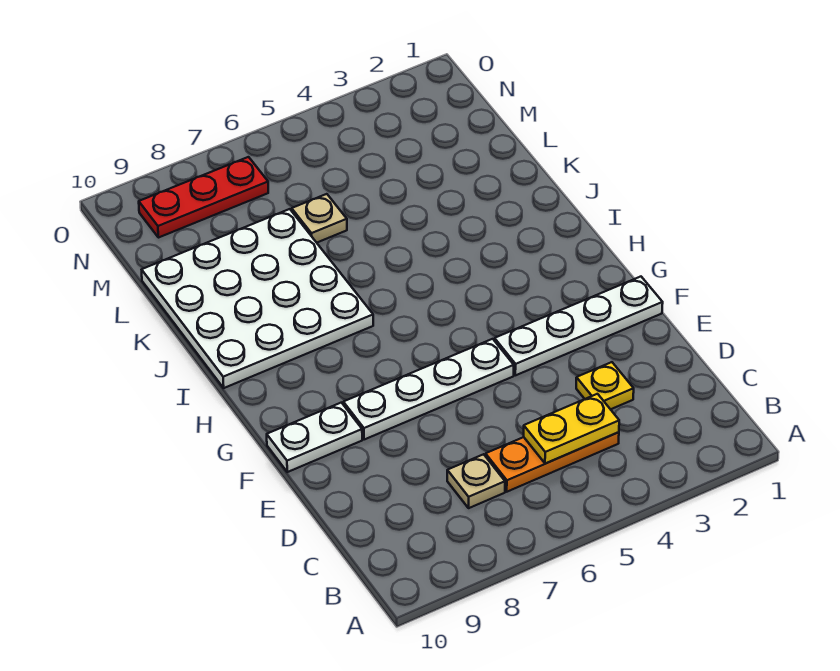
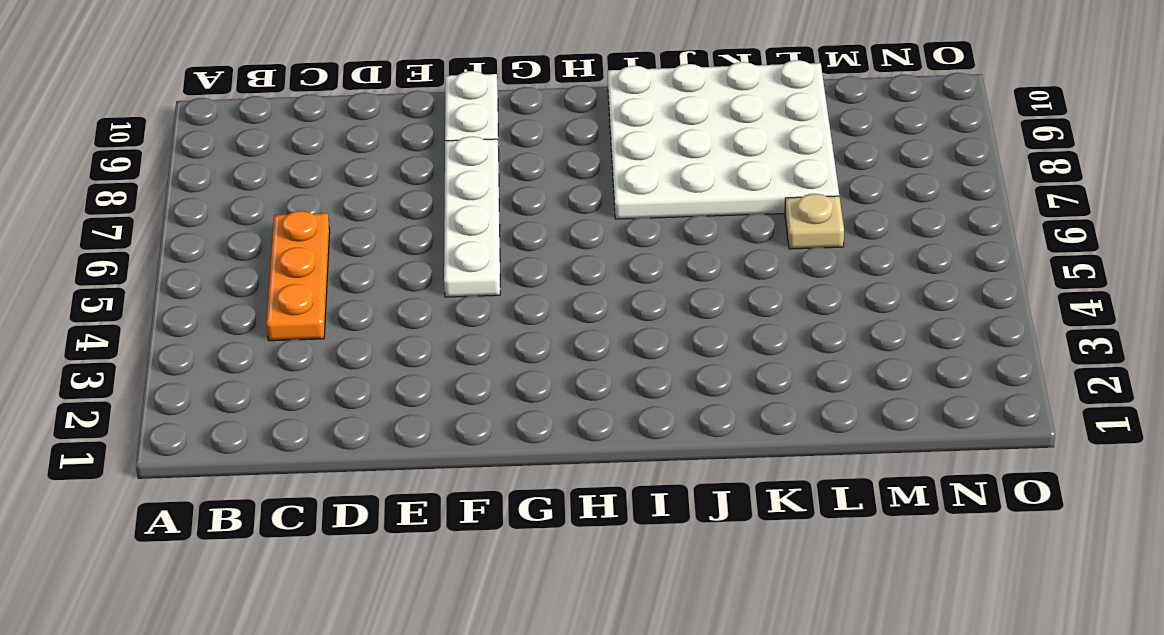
none -> tan 1x1 plate [447,454,505,508]
none -> yellow 1x1 plate [576,362,634,409]

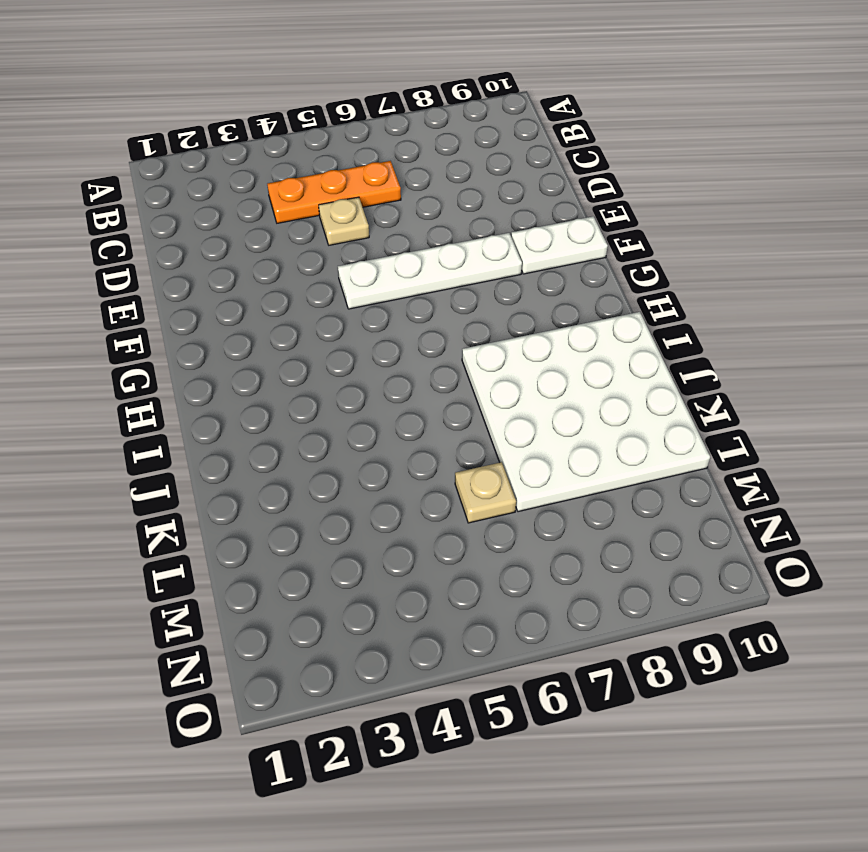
tan 1x1 plate [319,197,369,245] -> tan 1x1 plate moved to [447,454,505,508]
none -> yellow 1x1 plate [576,362,634,409]
none -> white 1x4 plate [495,277,663,375]

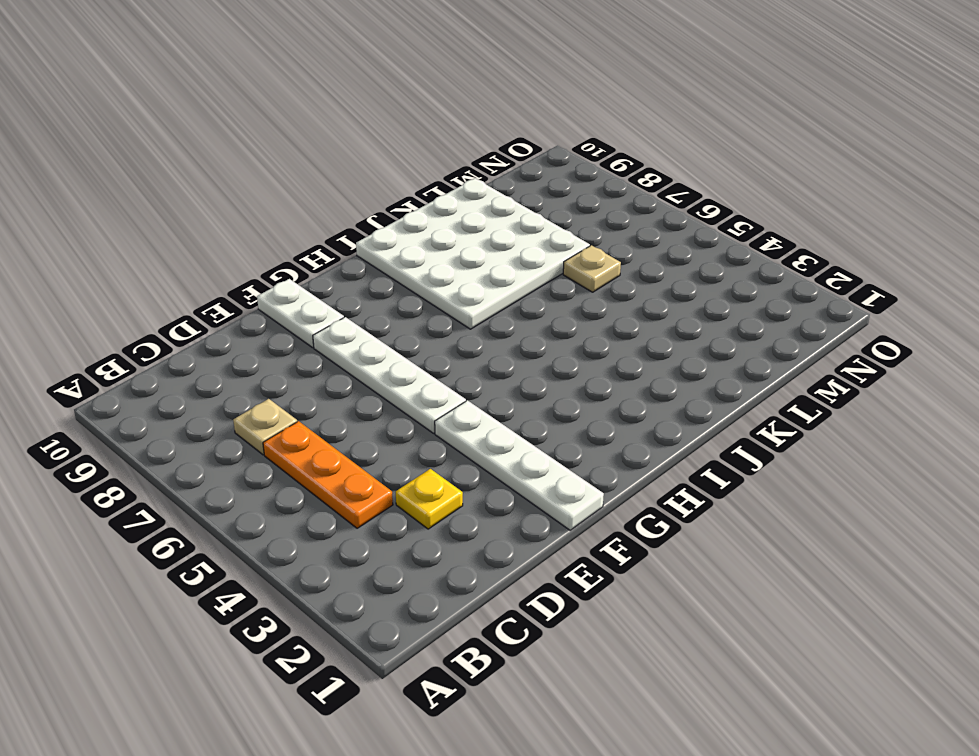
none -> red 1x3 plate [139,157,268,238]
none -> yellow 1x2 plate [524,394,619,463]

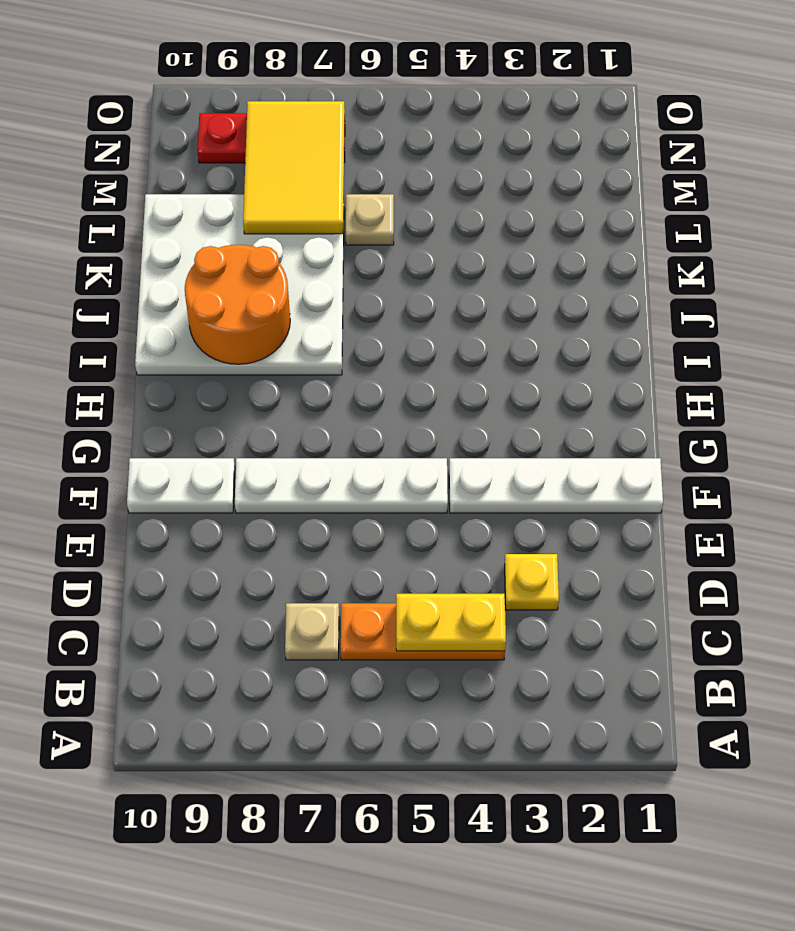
orange 2x2 round brick [185,245,290,364] -> none
yellow 2x3 tile [243,101,345,234] -> none

